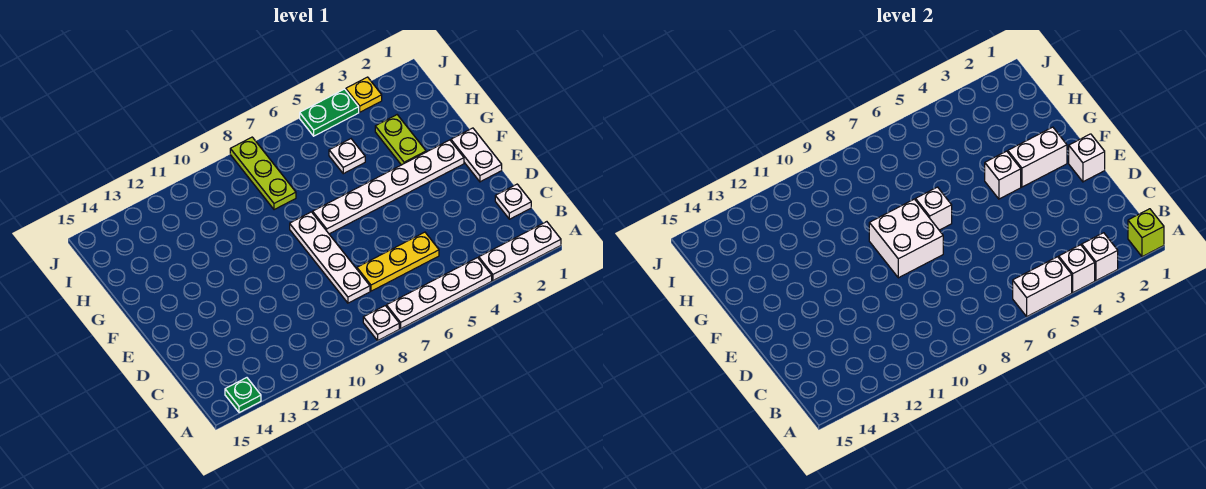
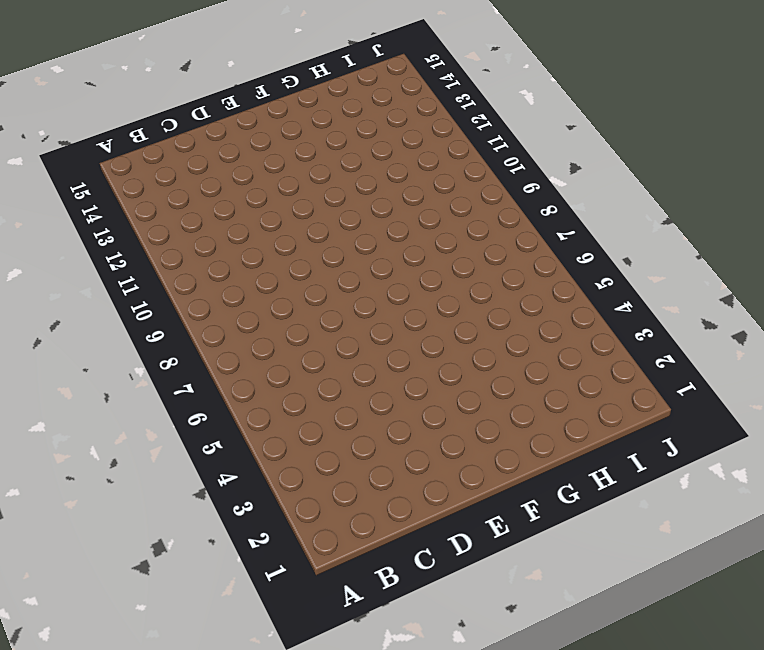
none -> white 1x3 plate [479,222,561,281]
none -> white 1x4 plate [387,258,492,328]
none -> white 1x1 plate [363,306,399,340]

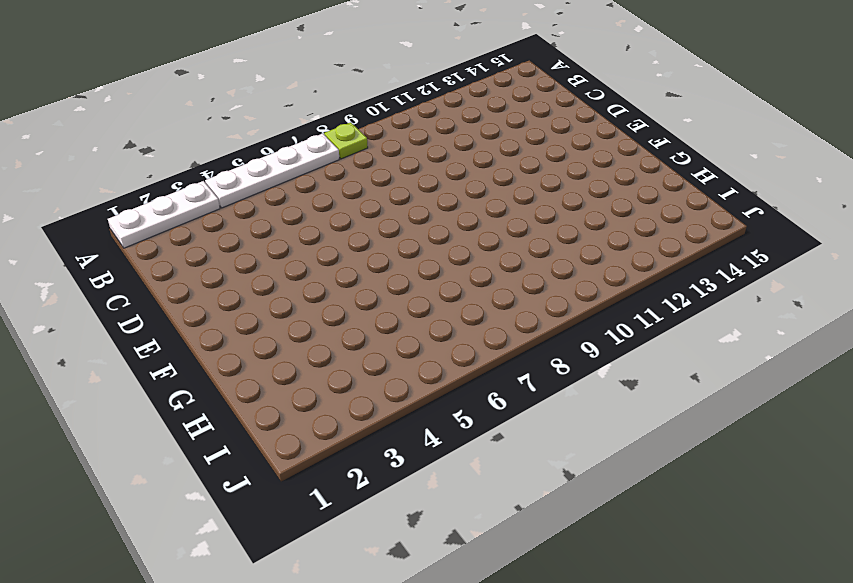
lime 1x1 plate [324,122,368,159] -> white 1x1 plate [363,306,399,340]
none -> green 1x1 plate [225,378,261,413]
none -> white 1x1 plate [495,184,531,219]
none -> yellow 1x3 plate [357,232,439,291]

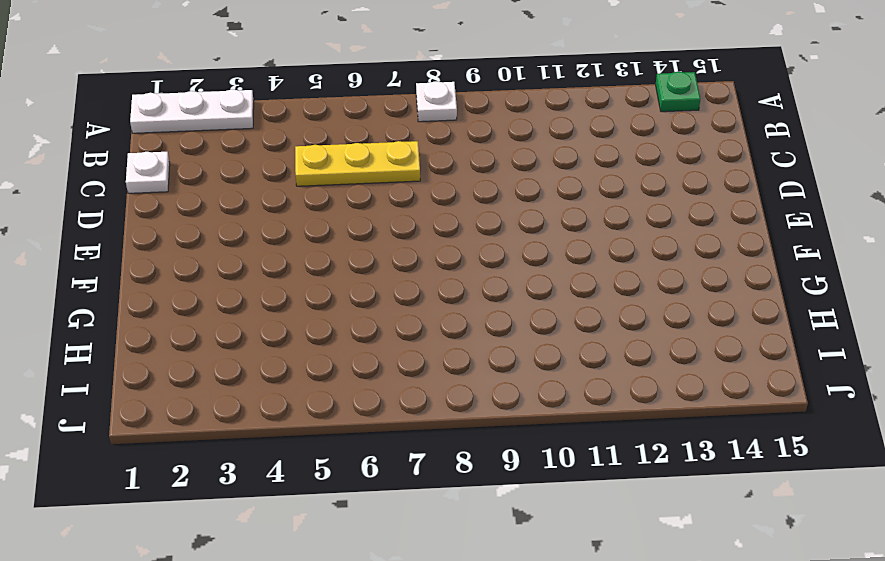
none -> white 1x4 plate [387,258,492,328]
none -> white 1x4 plate [290,212,370,303]
none -> white 1x2 plate [451,128,502,182]

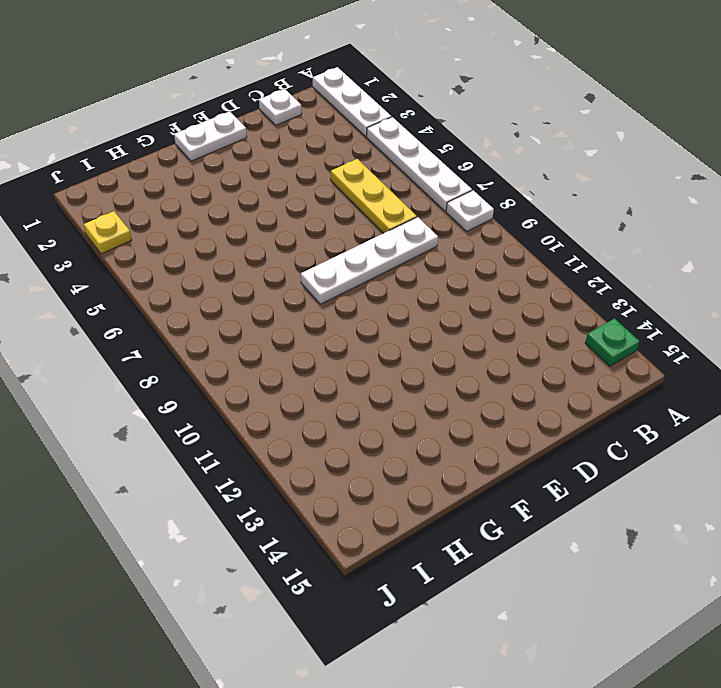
none -> white 1x6 plate [313,140,464,234]
none -> lime 1x2 plate [375,115,426,165]
none -> white 1x1 plate [329,139,365,174]

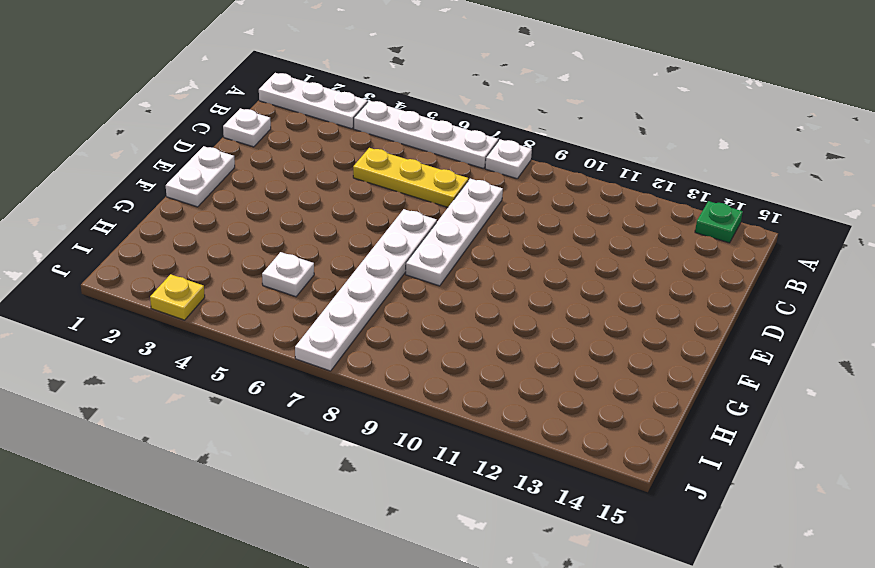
white 1x6 plate [295,209,437,371] -> white 1x6 plate turned to [313,140,464,234]
none -> lime 1x2 plate [375,115,426,165]
none -> lime 1x3 plate [230,137,296,210]
none -> green 1x2 plate [300,89,359,136]

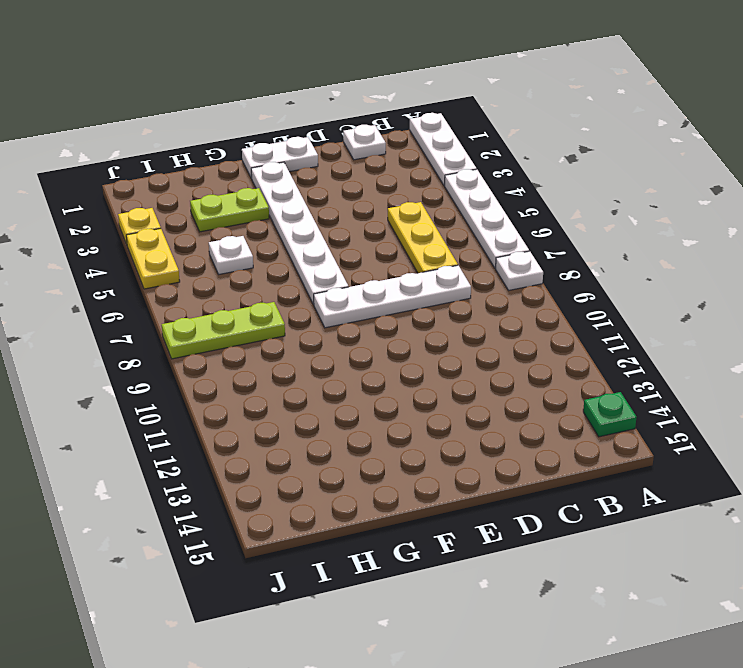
yellow 1x2 plate [126,229,180,289] -> green 1x2 plate [300,89,359,136]
none -> lime 1x1 brick [1128,209,1164,257]
none -> white 1x1 brick [1082,233,1118,281]
none -> white 1x1 brick [1059,245,1095,292]

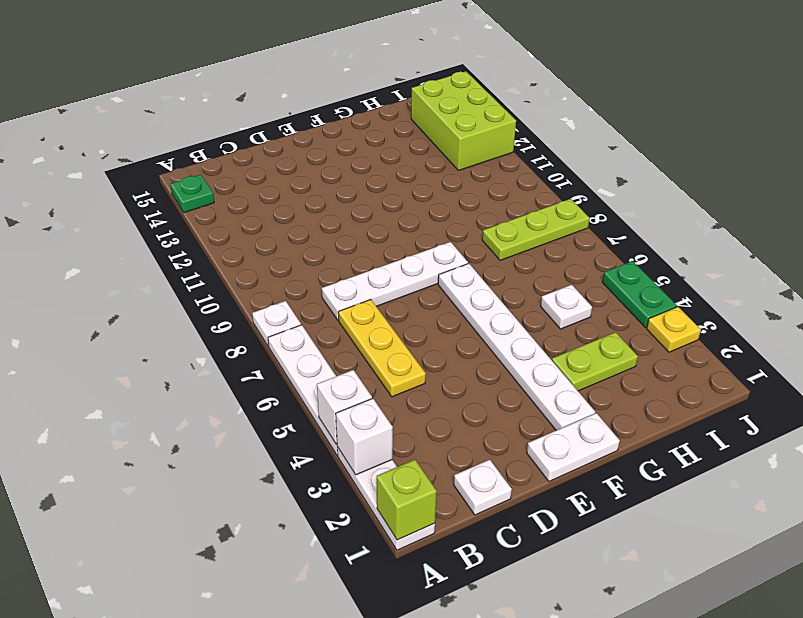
lime 2x3 brick [411,71,516,171] -> none
none -> white 1x2 brick [1013,257,1072,316]
none -> white 1x1 brick [1069,134,1105,182]
none -> white 2x2 brick [869,199,943,278]

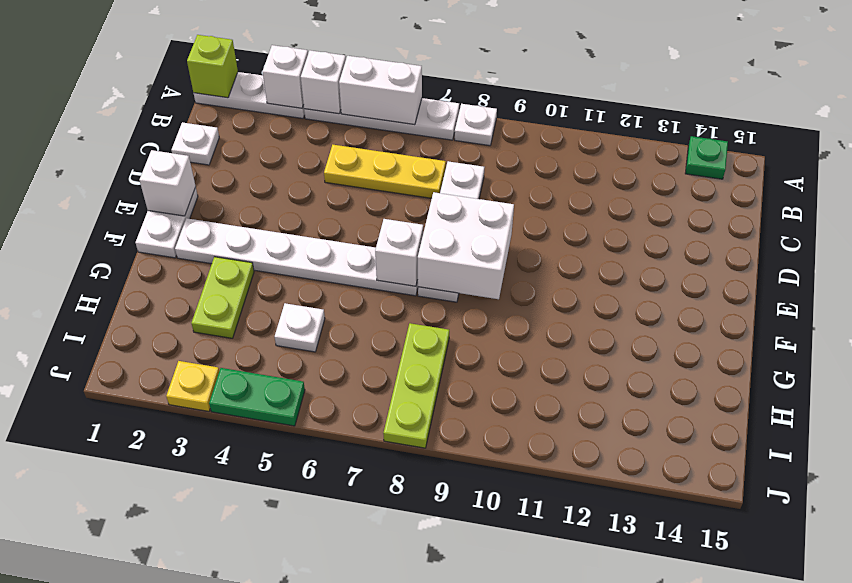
none -> white 1x2 brick [1008,127,1067,187]
none -> white 1x1 brick [985,151,1021,199]

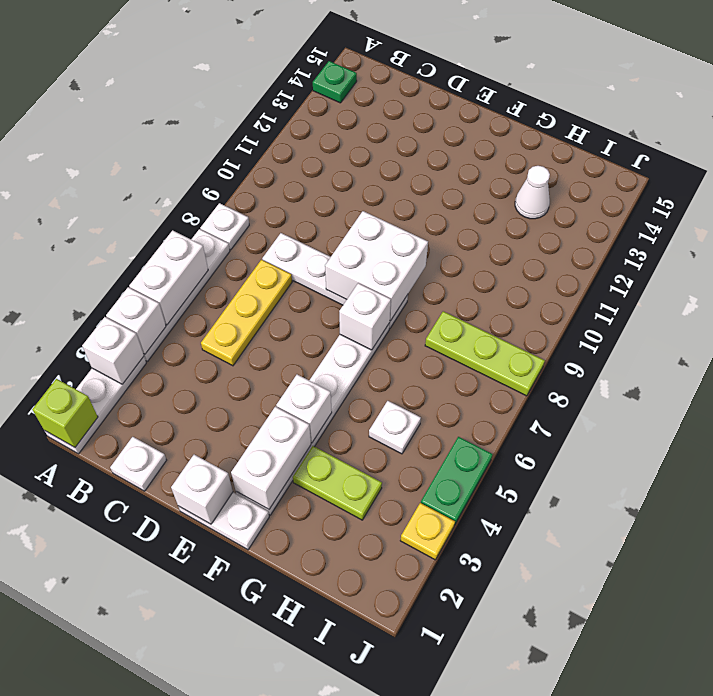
white 1x1 cone [515,166,550,219] -> none

